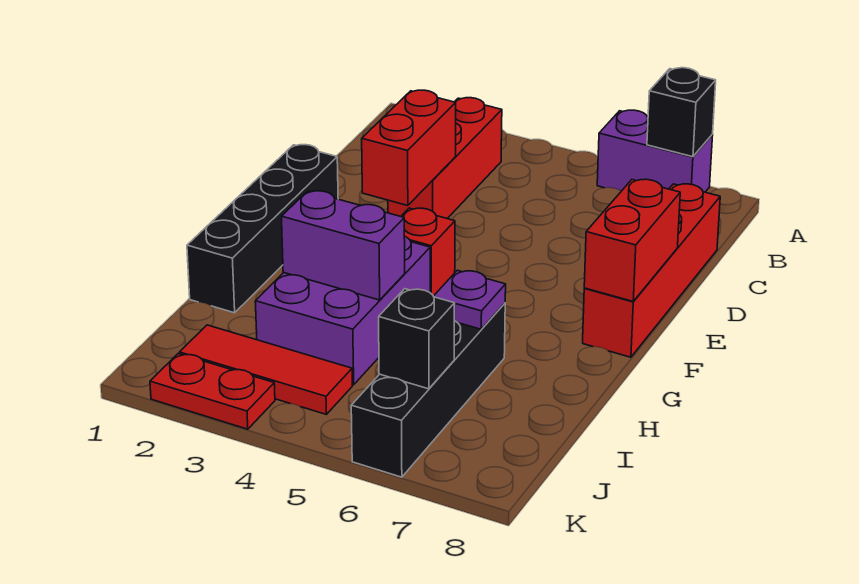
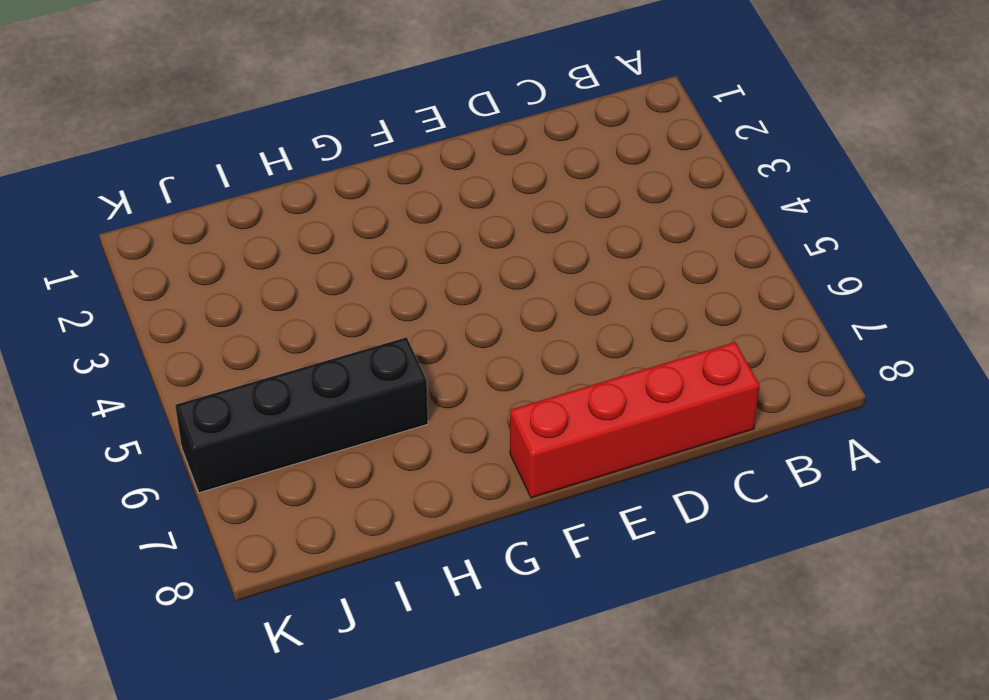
none -> purple 1x2 brick [597,110,713,192]
none -> red 1x3 brick [388,98,502,219]
none -> black 1x4 brick [187,145,338,313]

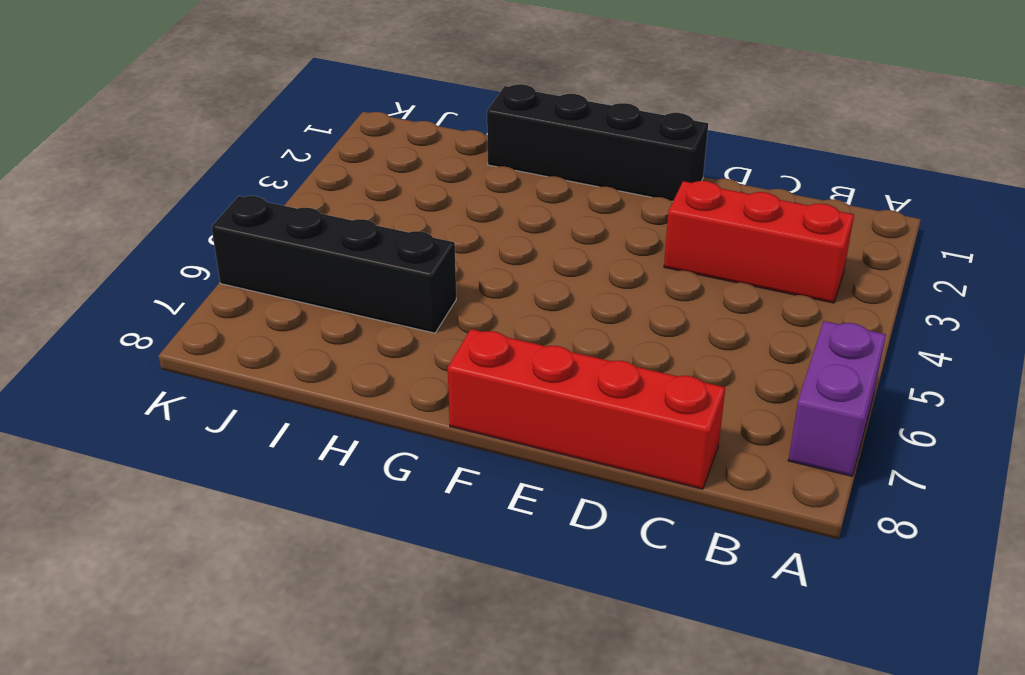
none -> red 1x1 brick [401,208,455,296]
none -> purple 2x3 brick [255,236,430,385]
none -> red 1x3 tile [180,325,352,414]

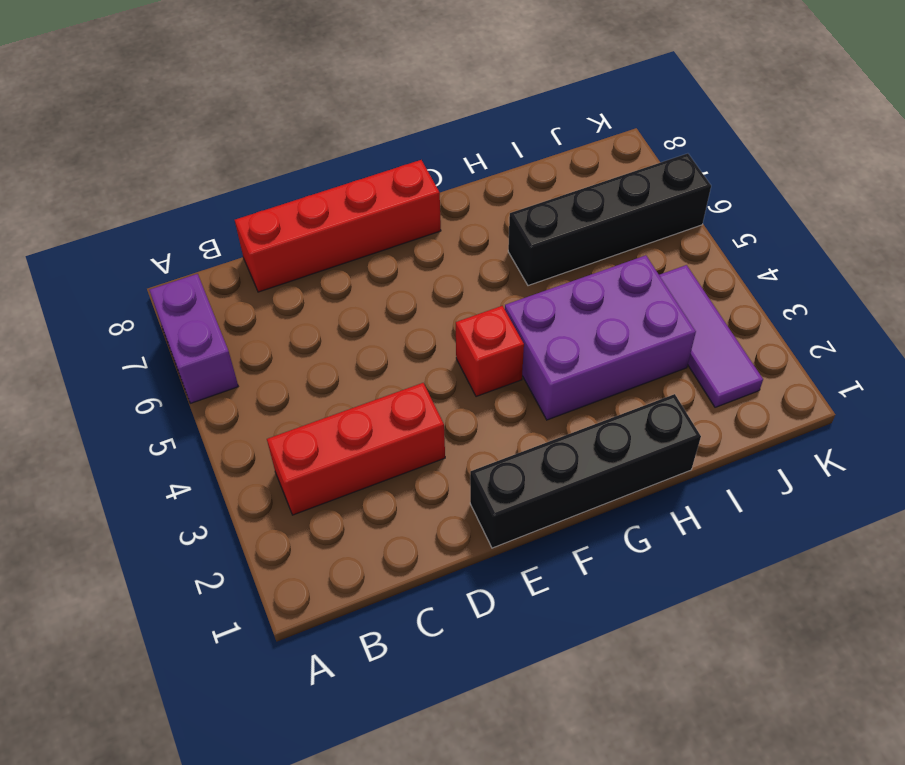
purple 1x3 tile [659,265,763,407] -> red 1x3 tile [180,325,352,414]
none -> red 1x2 plate [150,353,275,429]
none -> black 1x1 brick [647,68,716,157]
none -> red 1x2 brick [362,90,456,206]

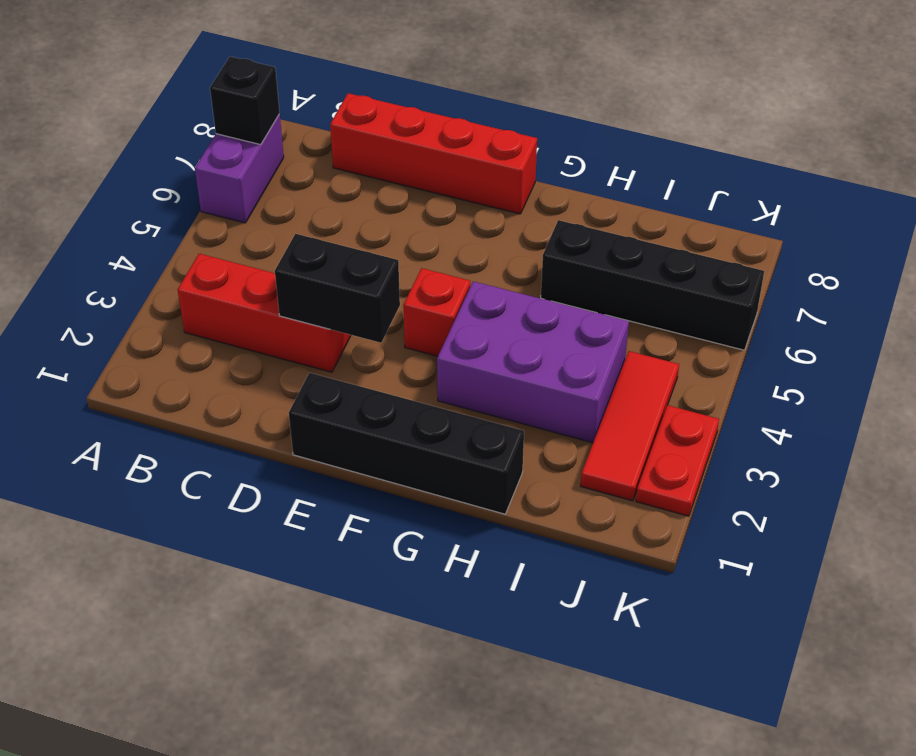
black 1x2 brick [275,234,400,343] -> red 1x2 brick [362,90,456,206]
none -> red 1x2 brick [584,179,680,301]
none -> purple 1x2 brick [282,191,405,300]
none -> purple 1x1 plate [433,270,506,329]

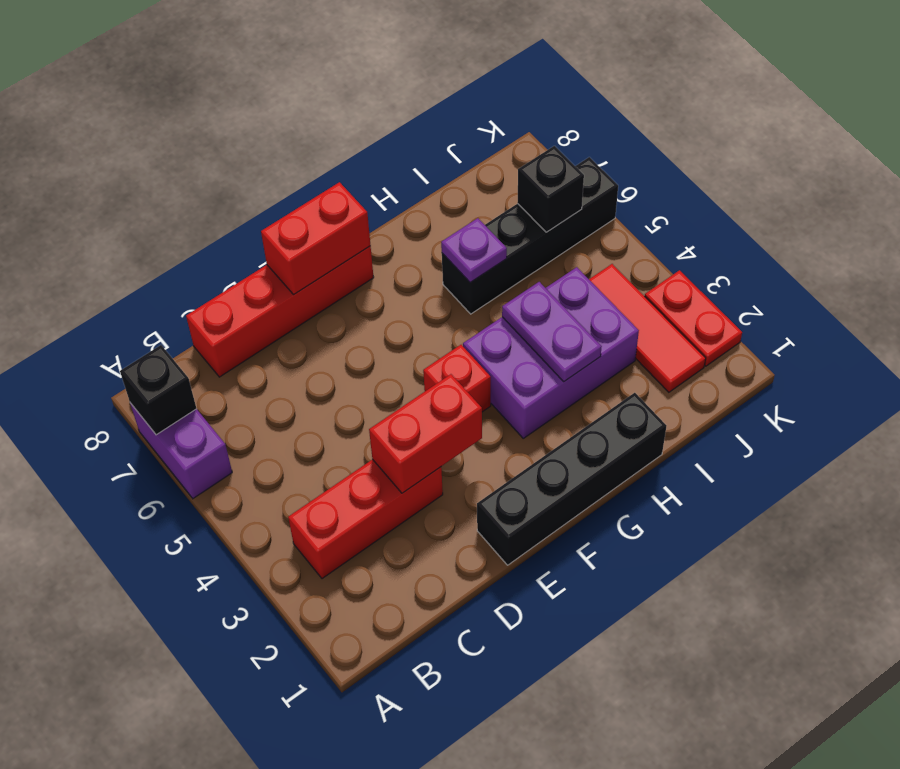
purple 1x2 plate [502,282,602,381] -> purple 1x2 brick [282,191,405,300]

